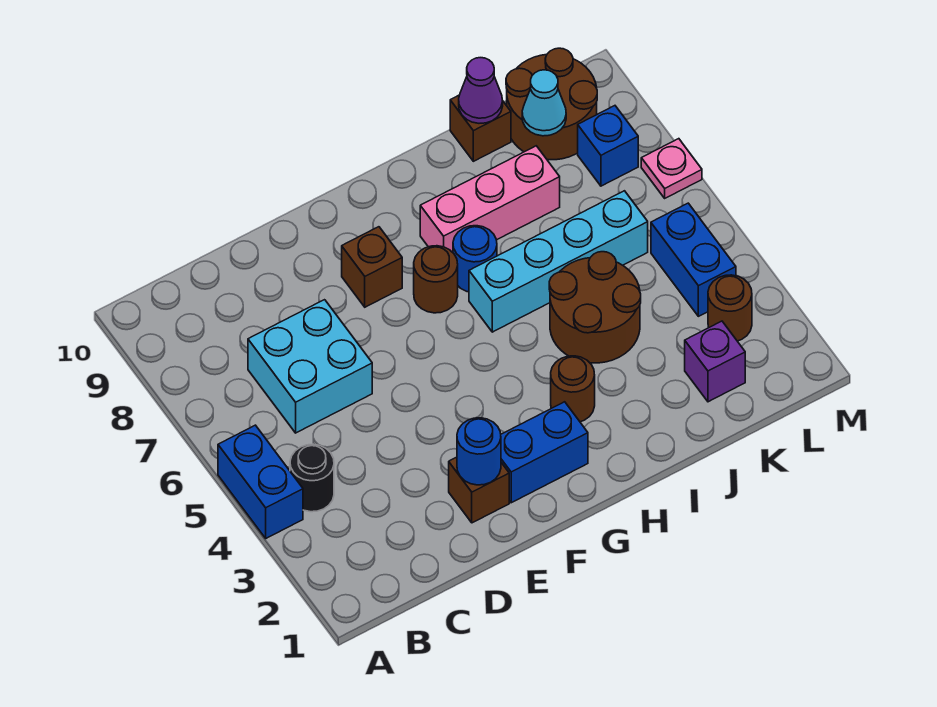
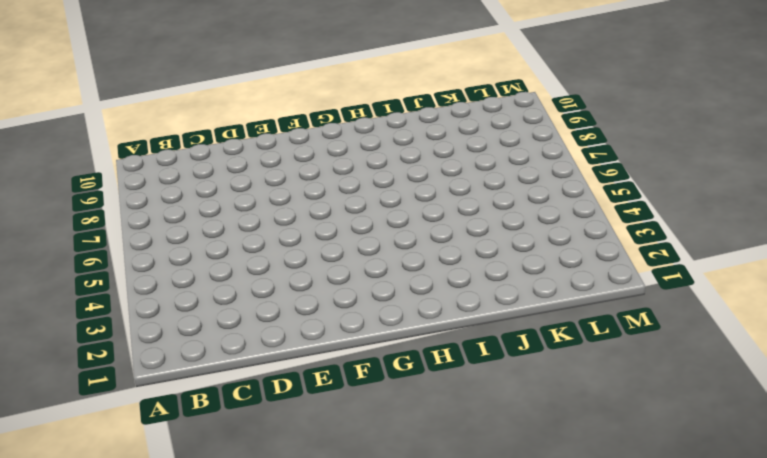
none -> blue 1x2 brick [218,425,303,538]
none -> black 1x1 round brick [290,444,334,512]
none -> cyan 2x2 brick [248,300,372,433]

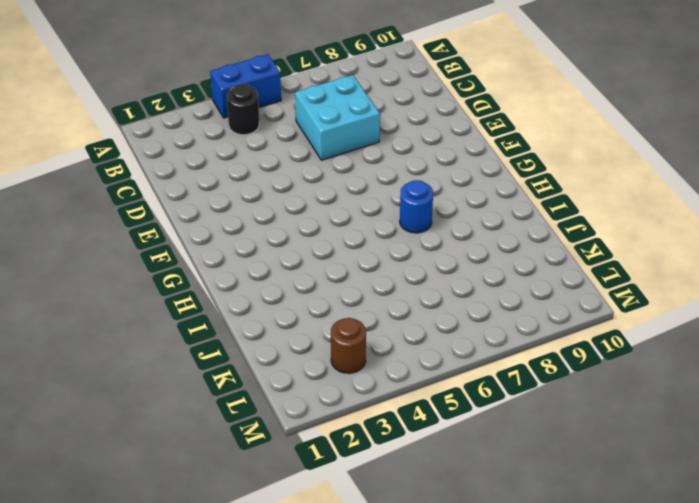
none -> brown 1x1 brick [449,457,509,523]
none -> blue 1x2 brick [501,402,588,503]
none -> brown 1x1 brick [342,227,402,307]

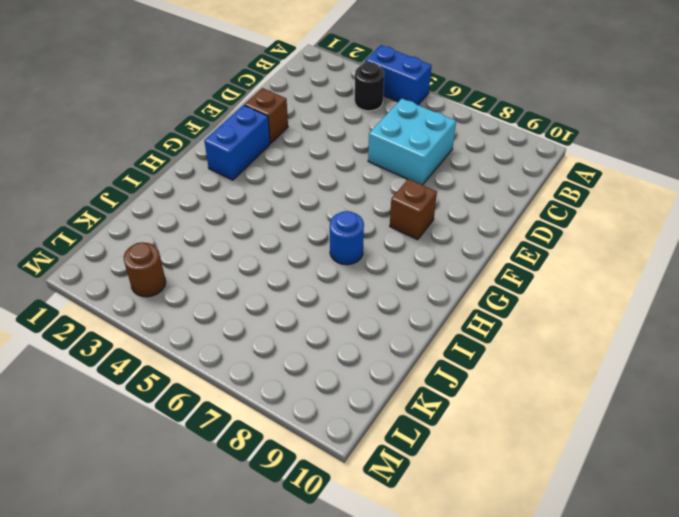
none -> brown 1x1 round brick [414,246,458,313]
none -> brown 1x1 round brick [551,356,595,422]
none -> cyan 1x4 brick [469,191,648,332]

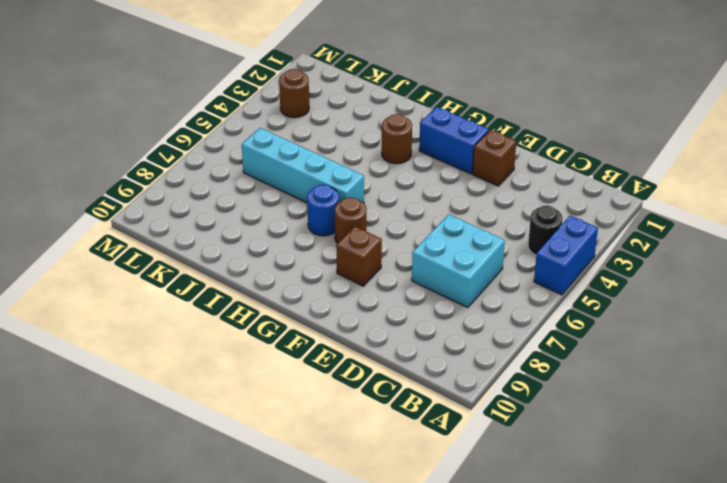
none -> pink 1x3 brick [420,146,560,252]
none -> brown 2x2 round brick [549,252,641,363]
none -> brown 1x1 brick [450,95,511,161]

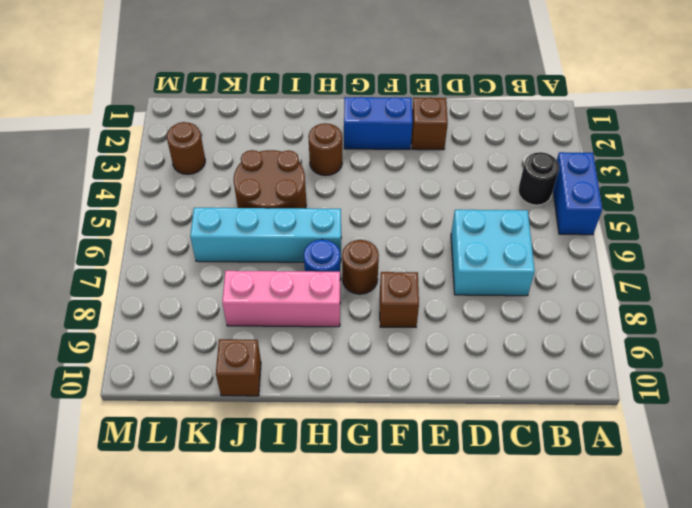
none -> purple 1x1 brick [685,321,745,402]
none -> brown 2x2 round brick [506,48,597,160]
none -> blue 1x2 brick [651,203,736,316]

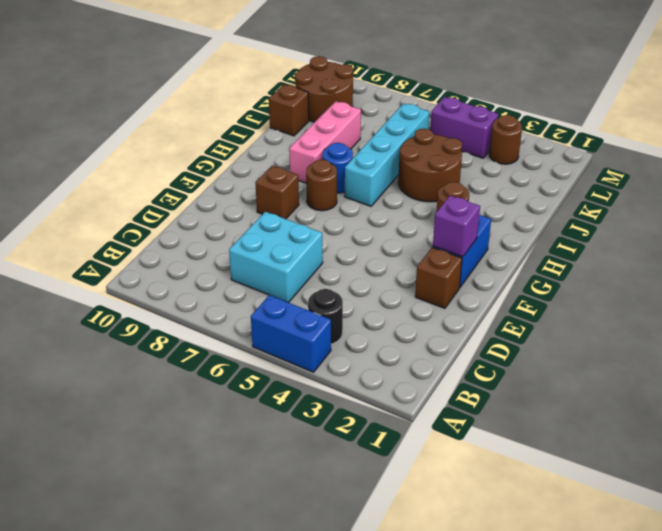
purple 1x1 brick [433,196,480,257] -> purple 1x1 brick moved to [685,321,745,402]
purple 1x2 brick [430,97,498,158] -> blue 1x2 brick [651,203,736,316]
none -> blue 1x1 brick [578,106,638,186]
none -> pink 1x1 plate [641,139,702,198]
none -> blue 1x1 round brick [457,418,501,485]

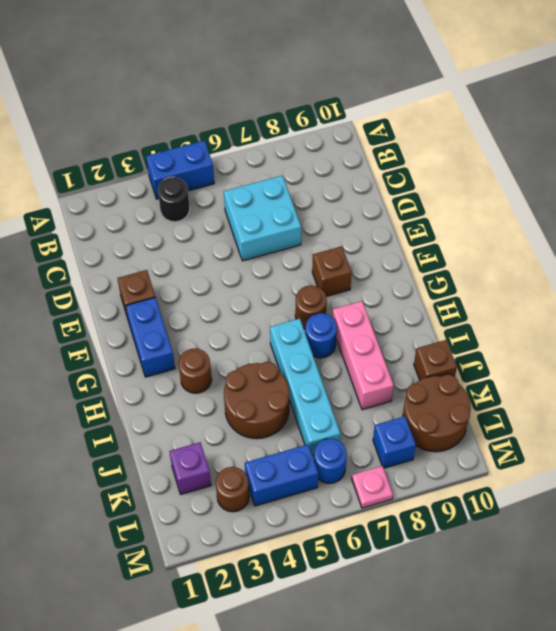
blue 1x1 round brick [314,439,347,483] -> blue 1x1 round brick moved to [457,418,501,485]
none -> purple 1x1 cone [459,58,503,123]
none -> cyan 1x1 cone [522,70,566,136]

